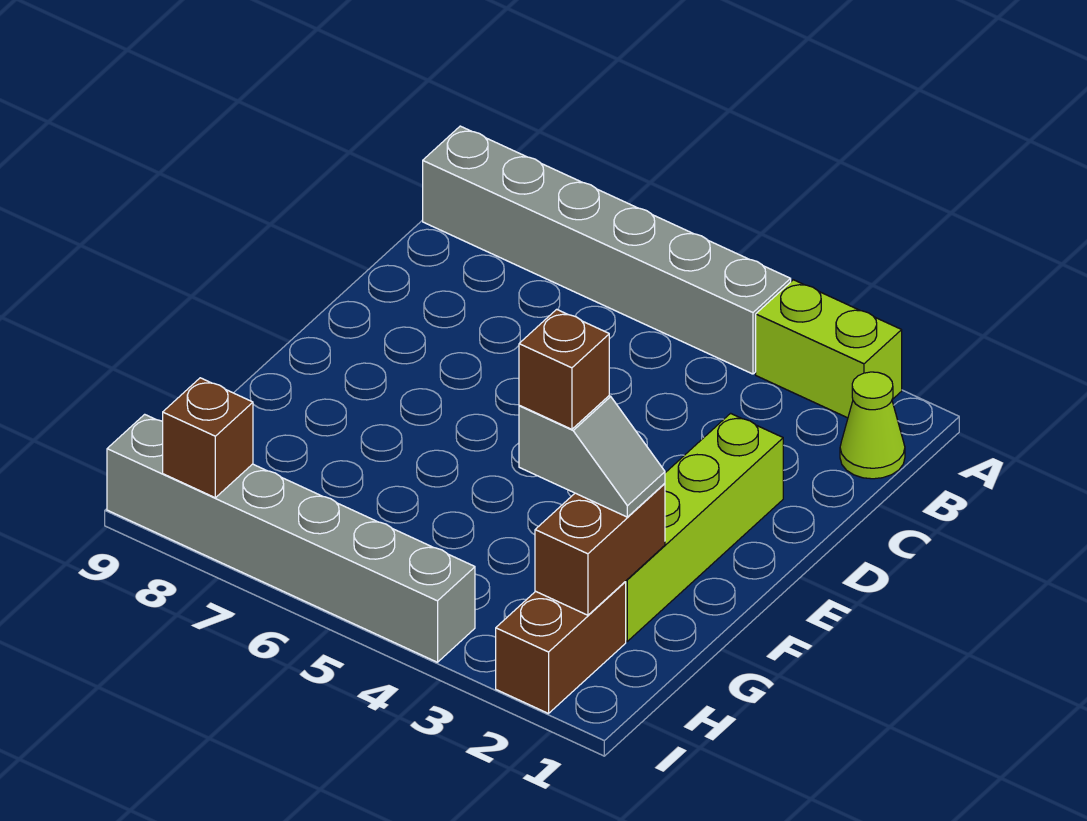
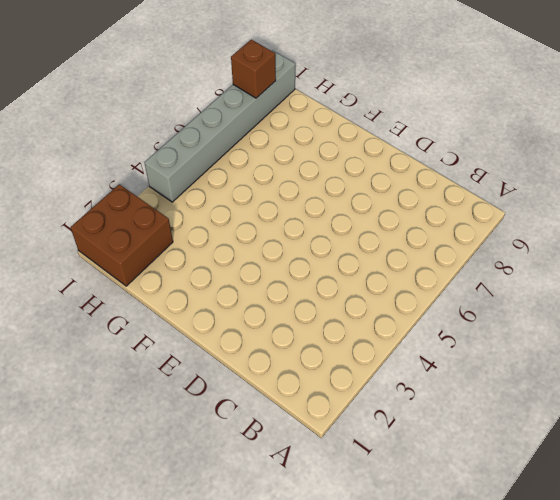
brown 2x2 brick [71,184,173,286] -> brown 1x2 brick [496,582,626,714]
none -> lime 1x2 brick [756,280,902,418]
none -> grey 1x6 brick [423,126,791,374]

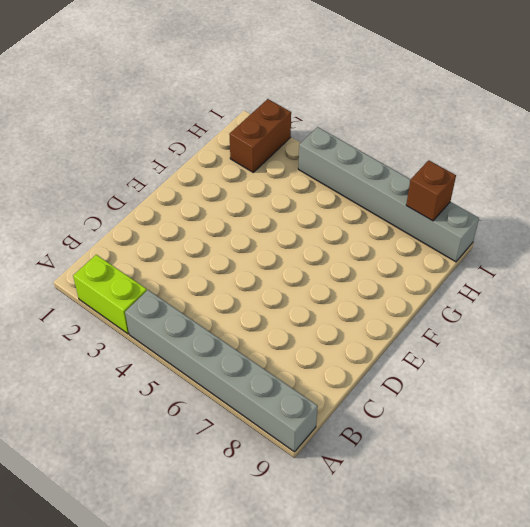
none -> lime 1x1 cone [840,372,905,479]
none -> lime 1x4 brick [625,413,783,641]

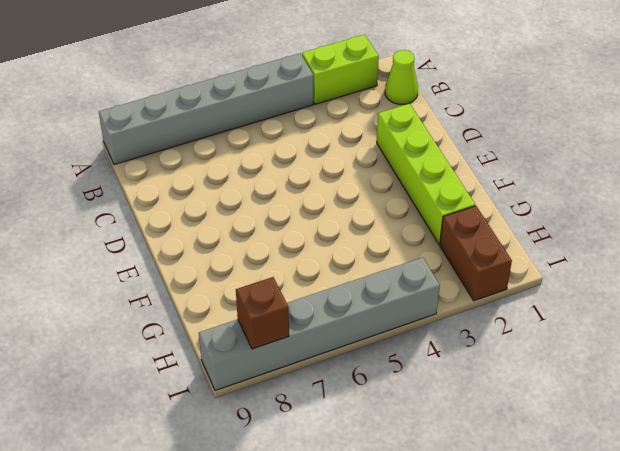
none -> brown 1x2 brick [535,483,665,615]
none -> grey 1x2 slope [519,396,665,517]

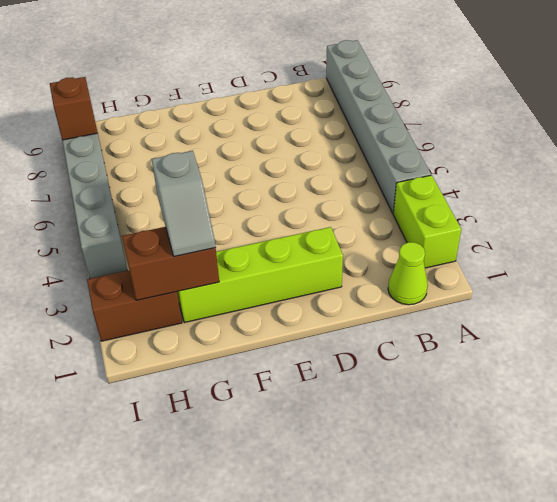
none -> brown 1x1 brick [519,309,609,429]

